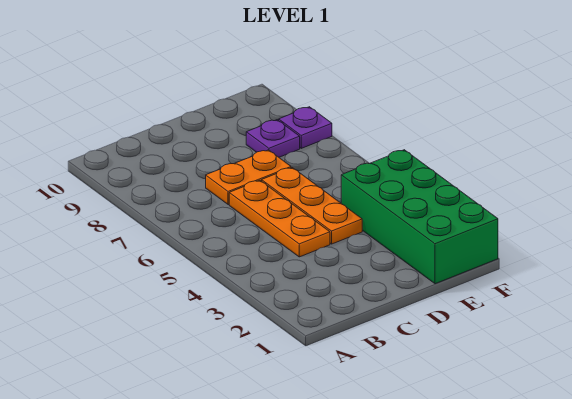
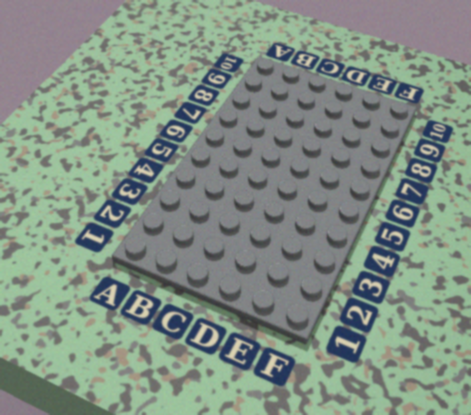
none -> orange 1x3 plate [229,180,330,257]
none -> orange 1x2 plate [206,150,291,205]

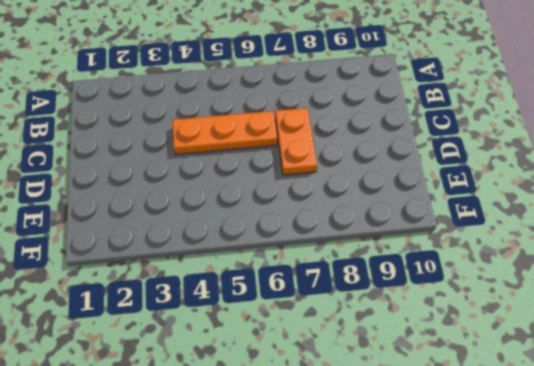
none -> orange 1x3 plate [262,168,362,244]
none -> green 2x4 brick [341,150,498,284]

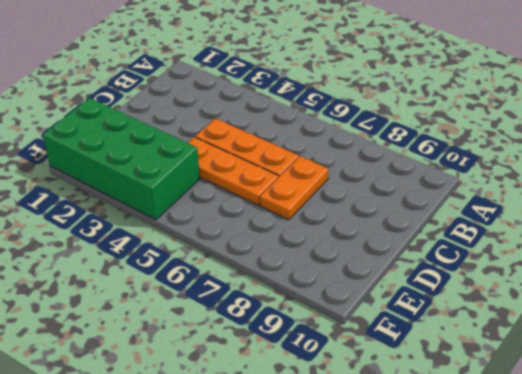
none -> purple 1x1 plate [246,120,300,157]
none -> purple 1x1 plate [279,107,332,148]

